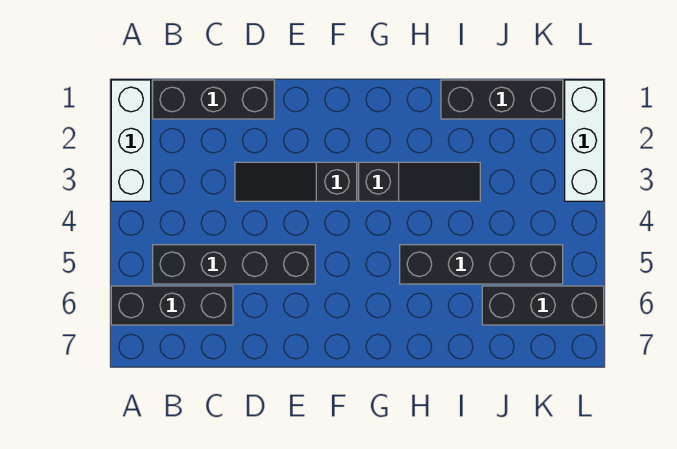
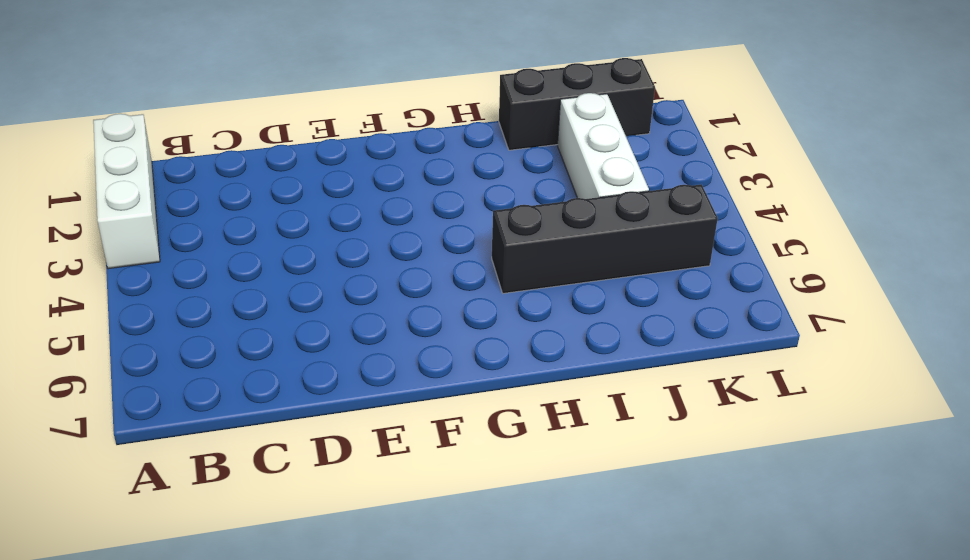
white 1x3 brick [558,93,649,199] -> white 1x3 brick moved to [565,80,604,201]
none -> black 1x3 brick [111,286,233,325]
none -> black 1x3 brick [153,80,274,119]

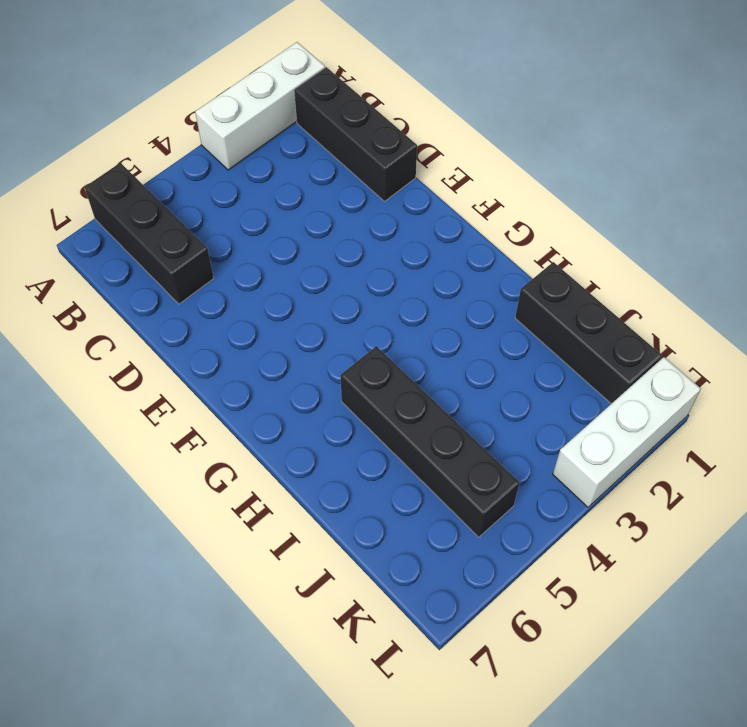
none -> black 1x4 brick [153,245,315,284]
none -> black 1x3 slope [235,162,357,201]

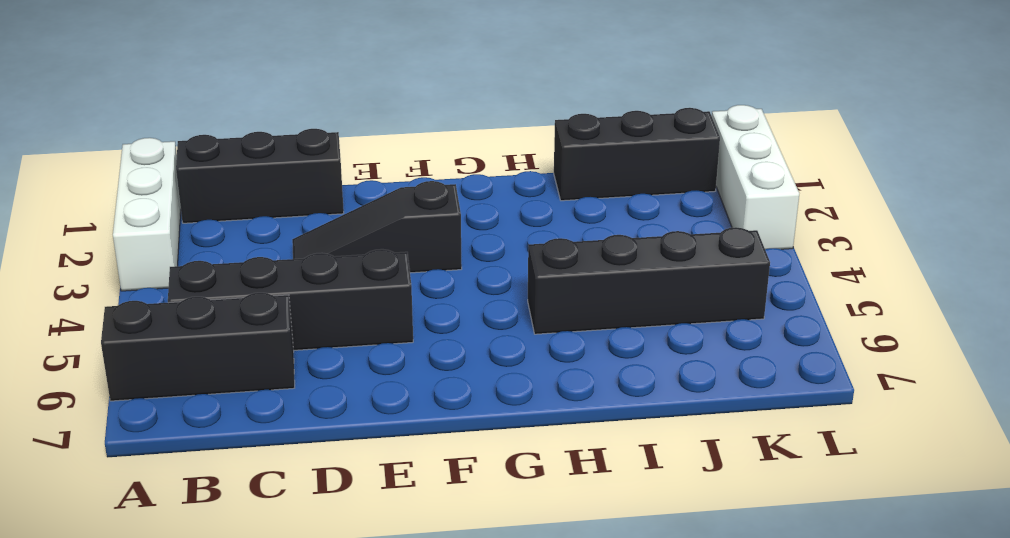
none -> black 1x3 slope [359,162,480,201]
none -> black 1x3 brick [482,286,604,325]

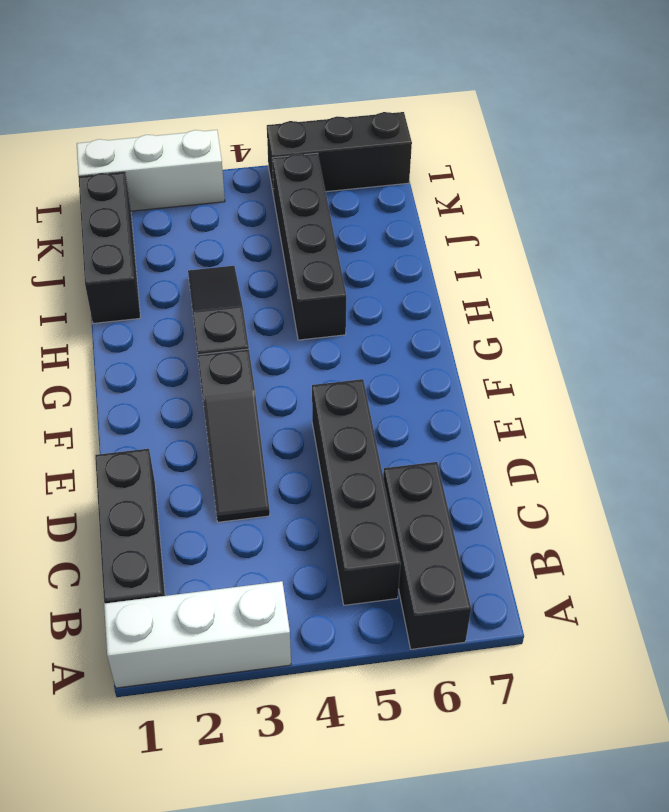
black 1x3 brick [267,112,412,196] -> black 1x3 brick turned to [482,286,604,325]

